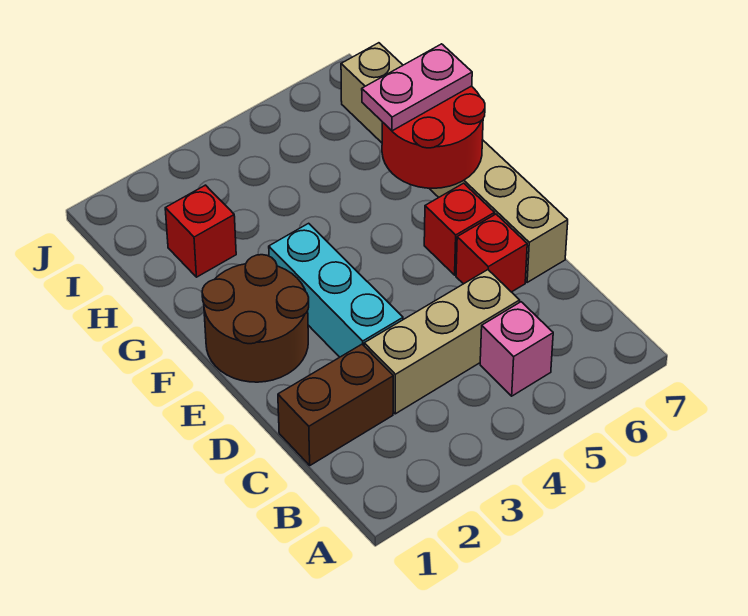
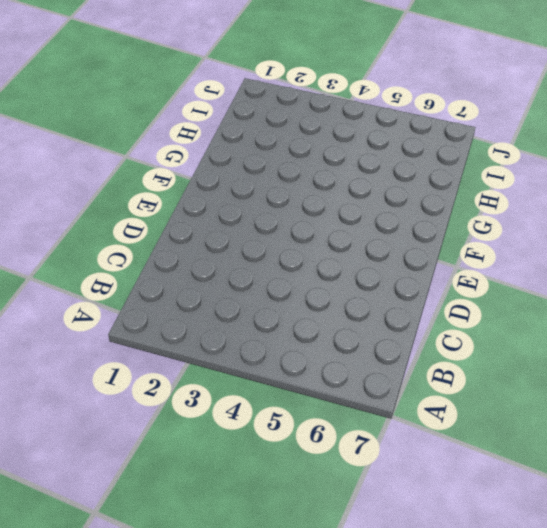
none -> pink 1x1 brick [480,302,553,396]
none -> brown 1x2 brick [278,344,393,465]

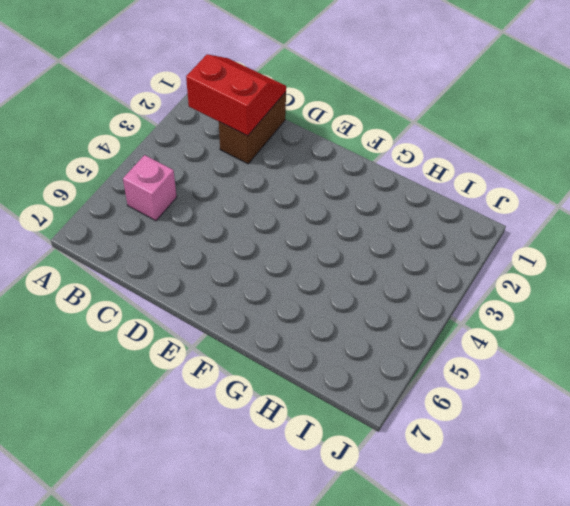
red 2x2 slope [186,54,286,136] -> none
none -> tan 1x3 brick [364,270,520,414]
none -> cyan 1x3 brick [269,223,403,357]

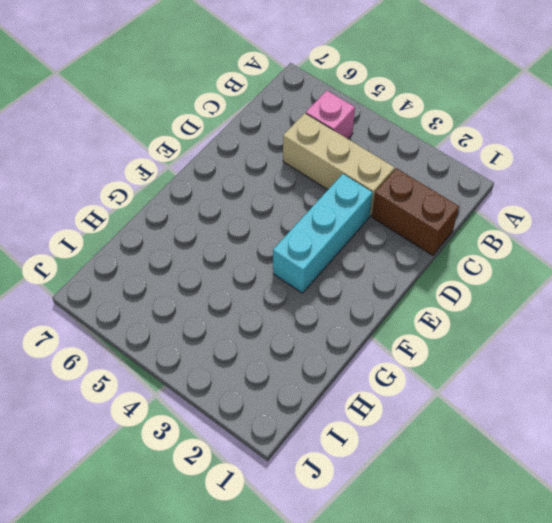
none -> red 1x1 brick [456,214,527,292]
none -> tan 1x6 brick [341,43,568,282]

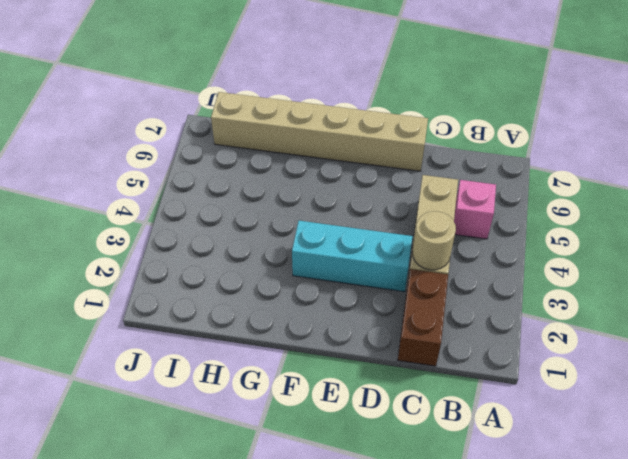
tan 1x1 round brick [412,211,456,270] -> none
none -> red 1x1 brick [456,214,527,292]
none -> brown 2x2 round brick [202,255,309,382]

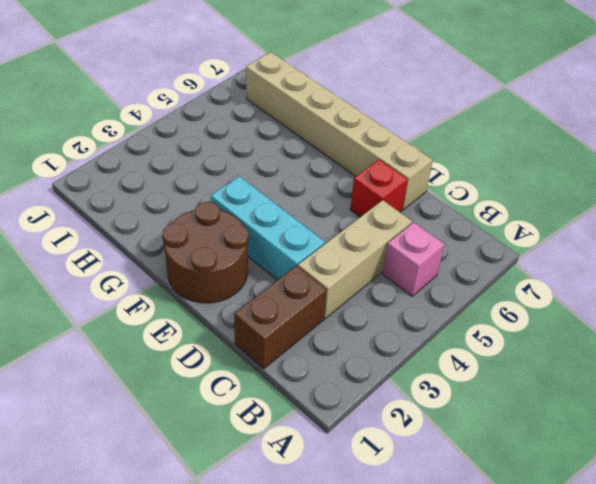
none -> red 1x1 brick [424,183,495,275]
none -> red 1x1 brick [165,185,236,277]

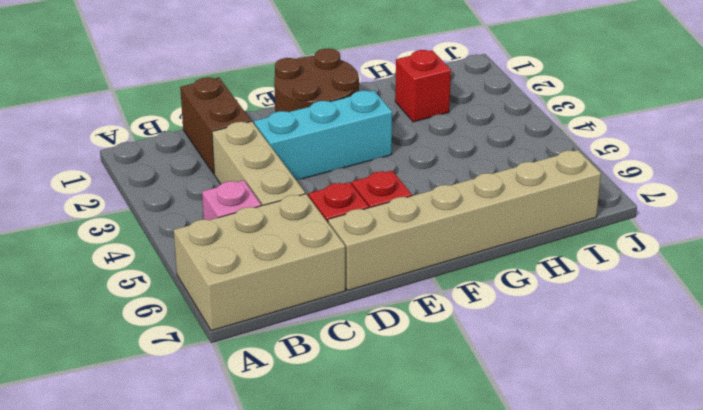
tan 2x3 brick [174,194,345,331] -> none
none -> red 2x2 round brick [382,86,485,188]
none -> pink 1x2 plate [362,44,472,131]

